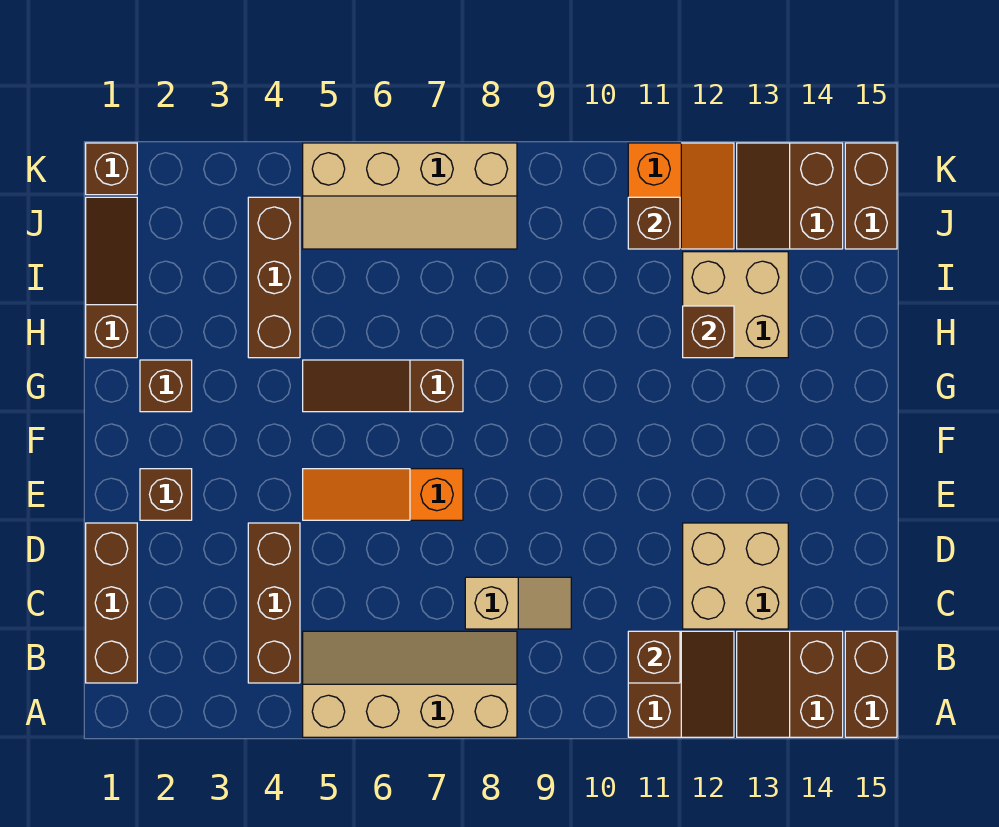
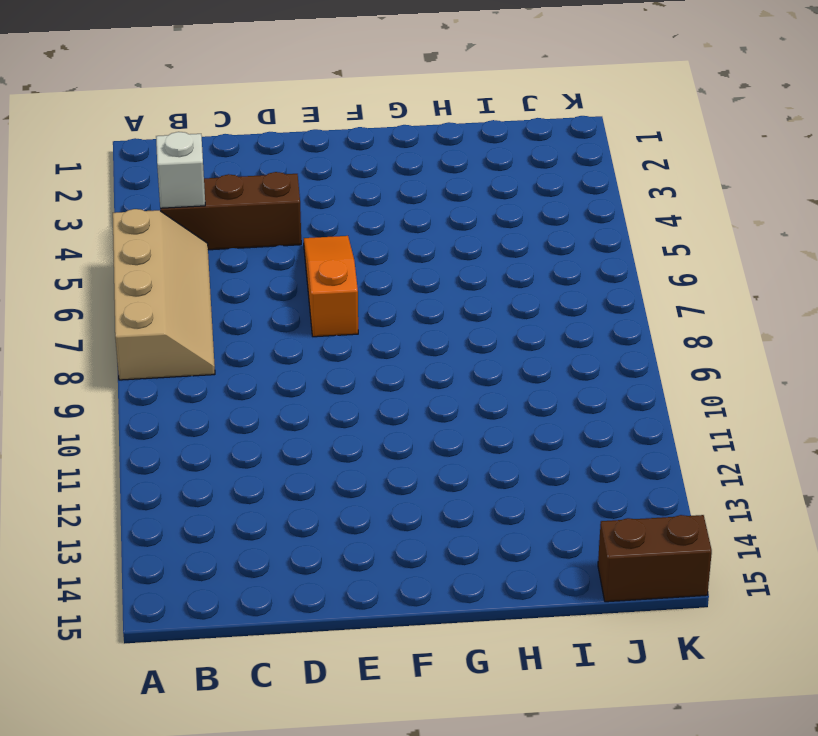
white 1x1 brick [156,132,205,208] -> none
none -> brown 2x2 slope [628,631,734,737]
none -> brown 2x2 slope [737,631,843,737]
none -> brown 1x2 brick [845,631,897,737]

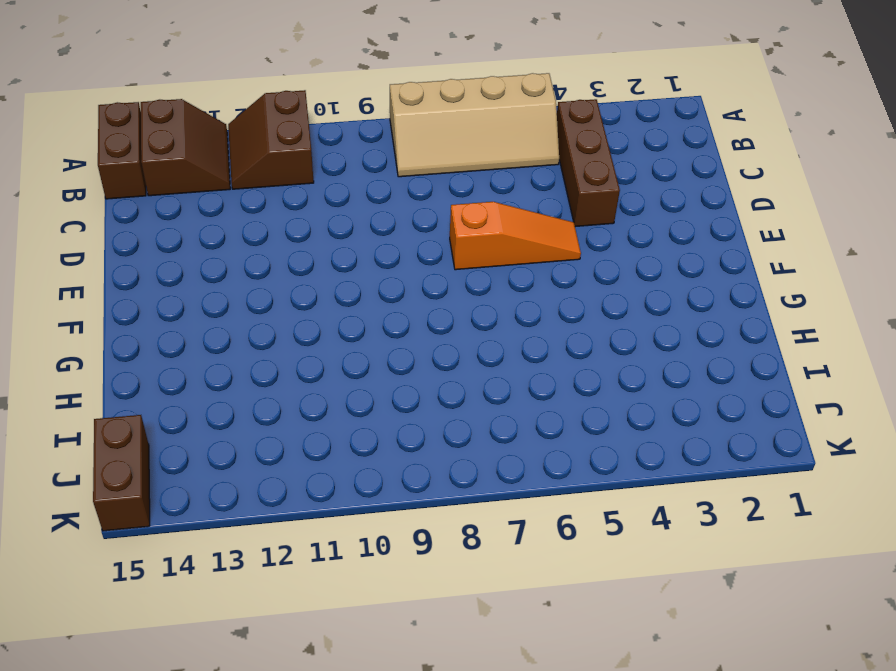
none -> brown 1x3 brick [86,523,137,683]
none -> tan 1x2 slope [465,577,571,629]
none -> tan 2x2 brick [683,523,788,629]

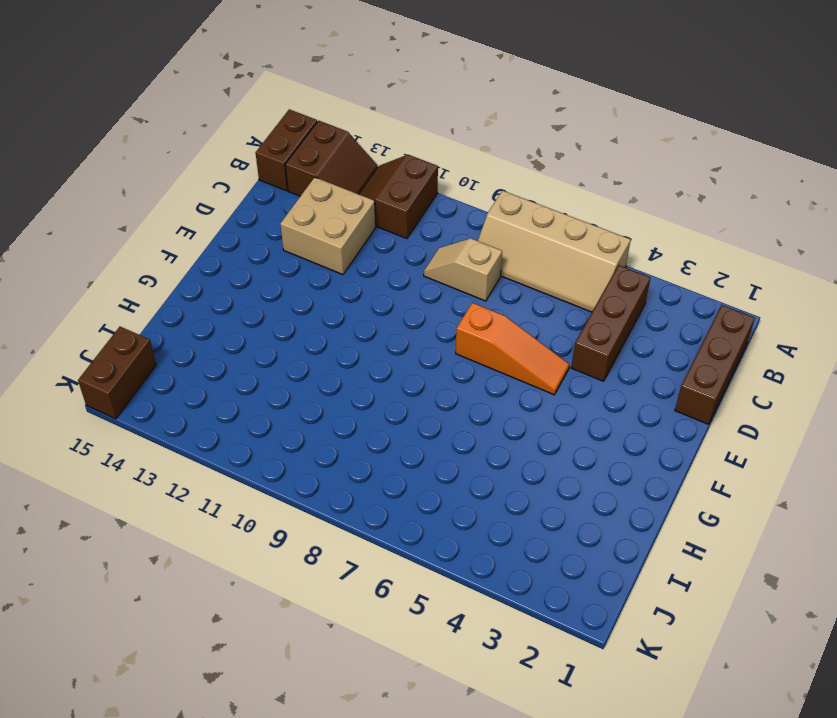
none -> brown 1x1 brick [140,469,192,520]
none -> brown 1x1 brick [140,360,192,412]
none -> brown 1x3 slope [303,360,463,412]

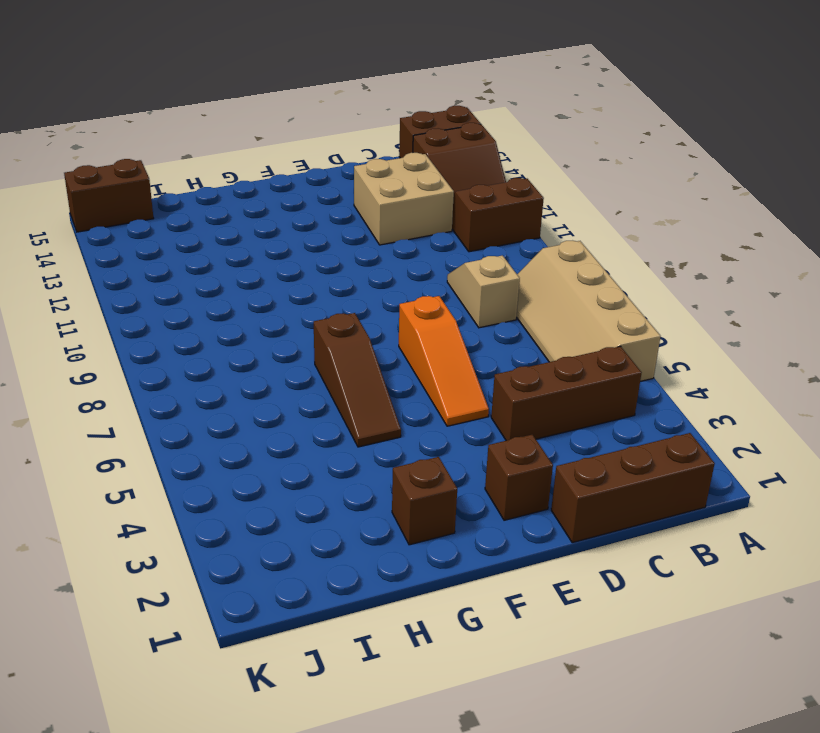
none -> brown 1x3 slope [86,197,137,358]
none -> brown 1x3 brick [248,197,300,358]
none -> tan 2x2 brick [683,252,788,358]

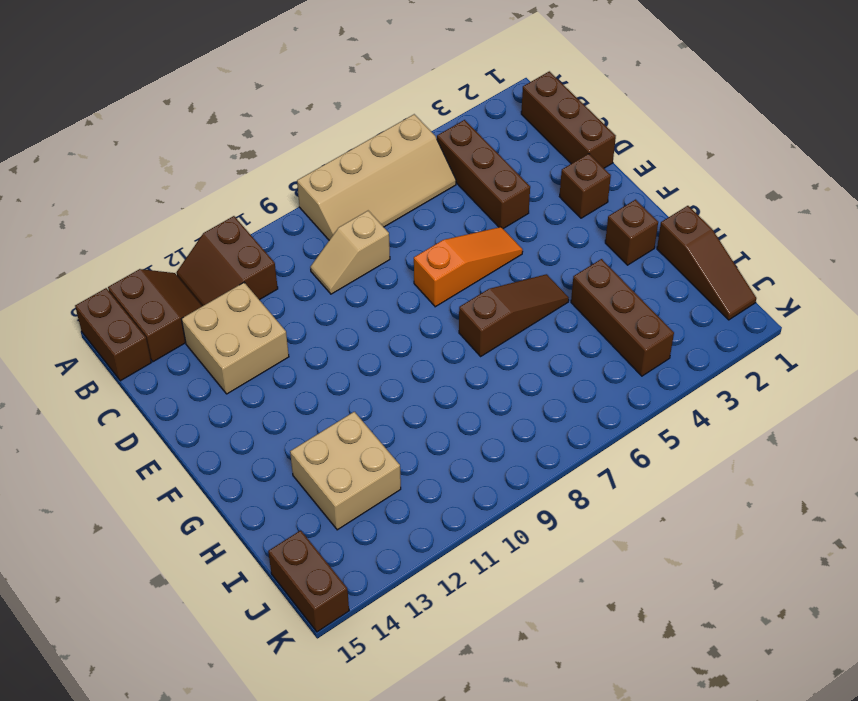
none -> tan 2x4 slope [303,143,517,249]
none -> orange 2x2 slope [628,143,734,249]
none -> brown 2x2 slope [737,143,843,249]

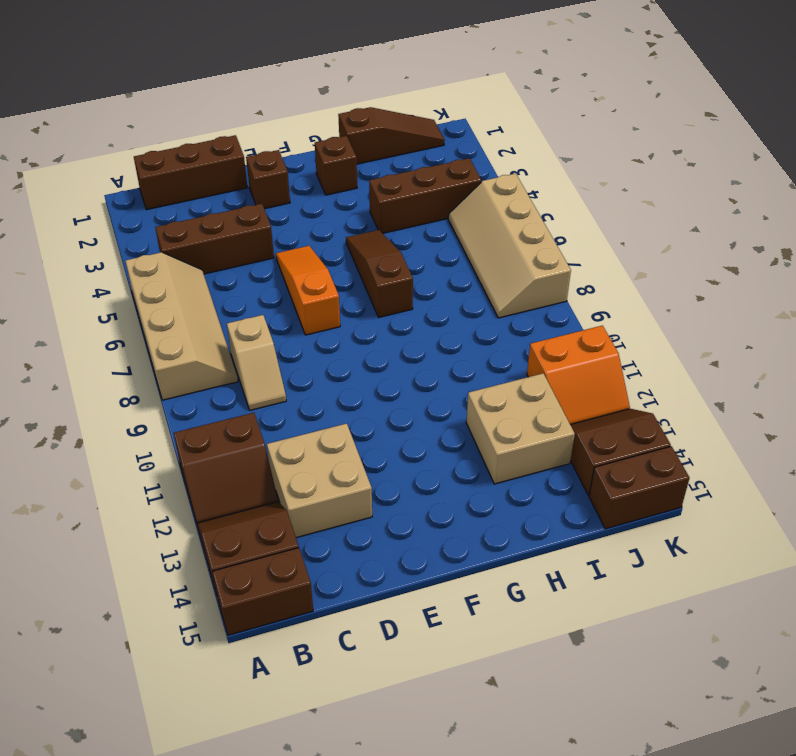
none -> brown 1x1 brick [86,143,137,195]
none -> brown 1x1 brick [628,631,680,683]
none -> brown 1x1 brick [683,306,734,358]

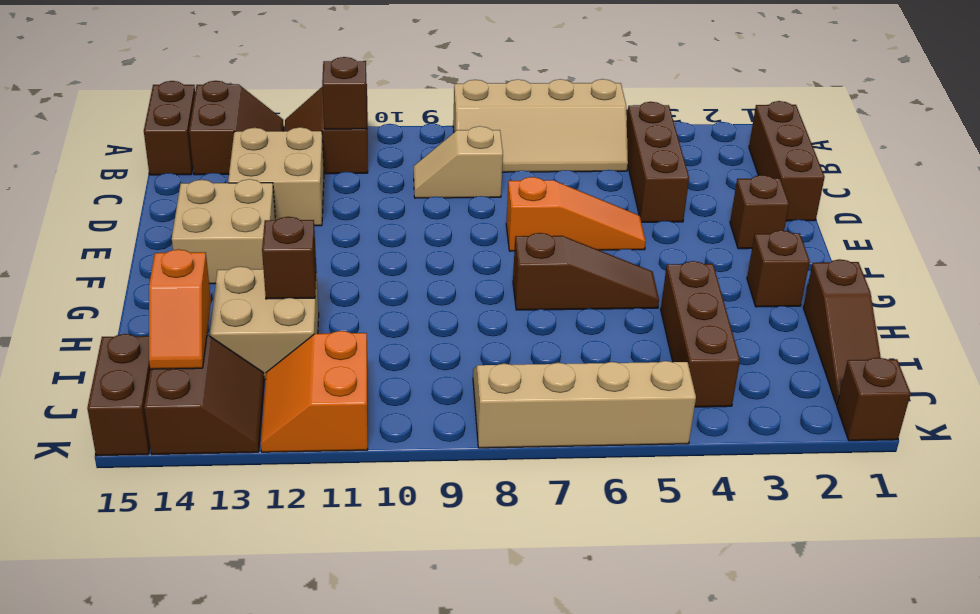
tan 2x2 brick [172,179,275,284] -> none
orange 1x2 slope [149,249,211,369] -> none
none -> brown 1x1 brick [628,197,680,249]

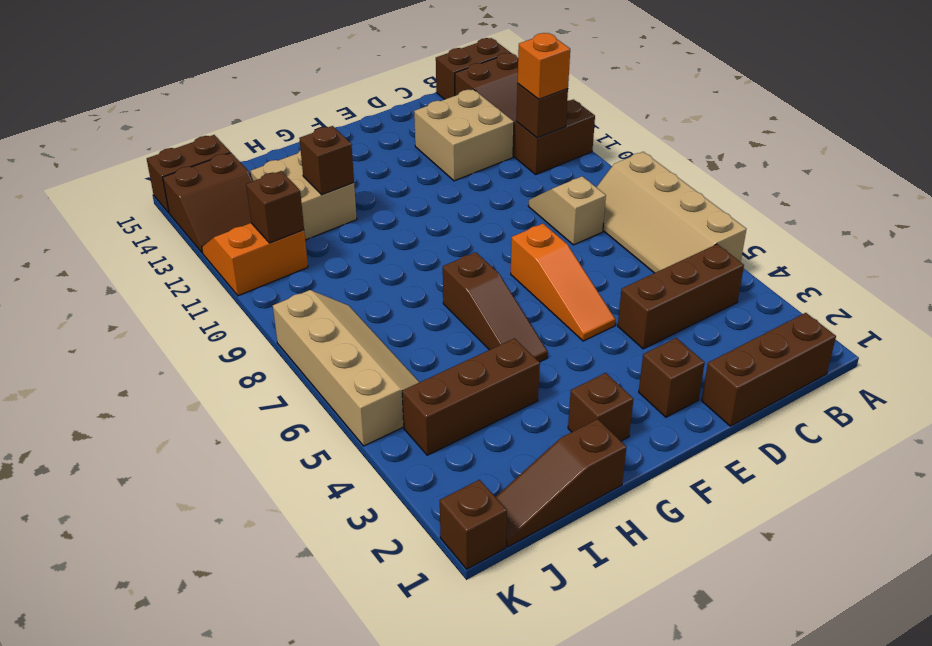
orange 1x1 brick [518,33,570,99] -> none

